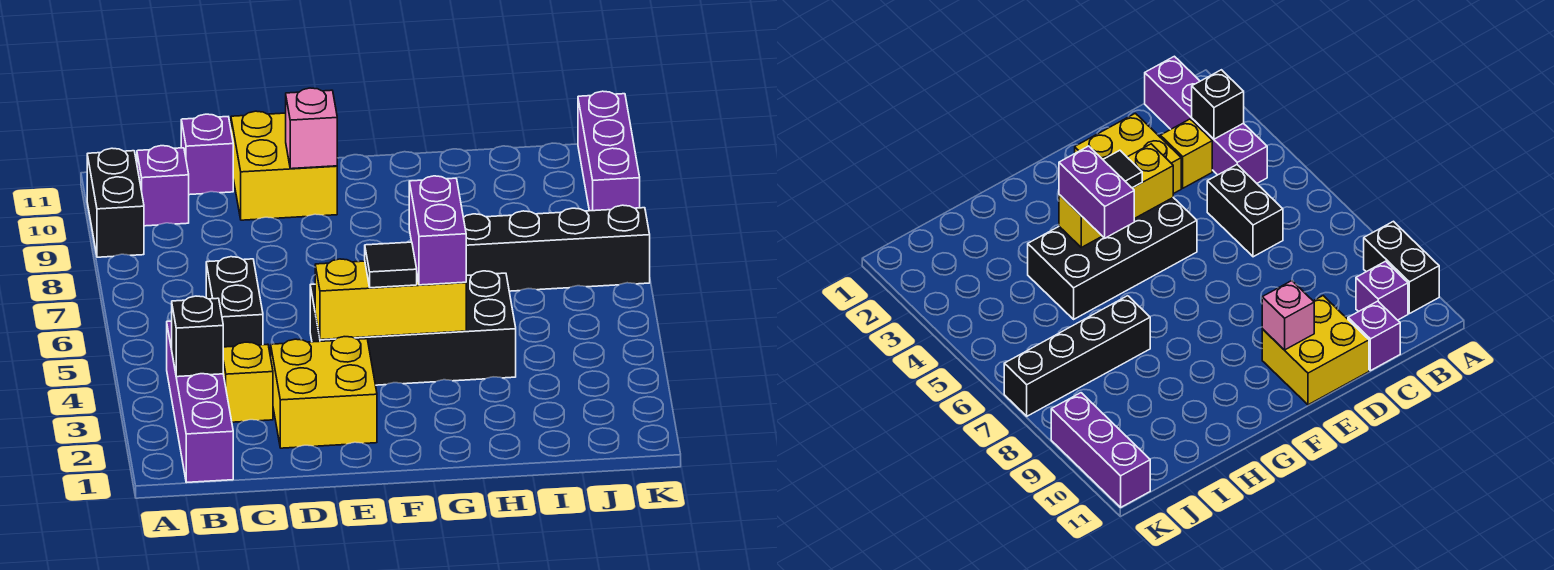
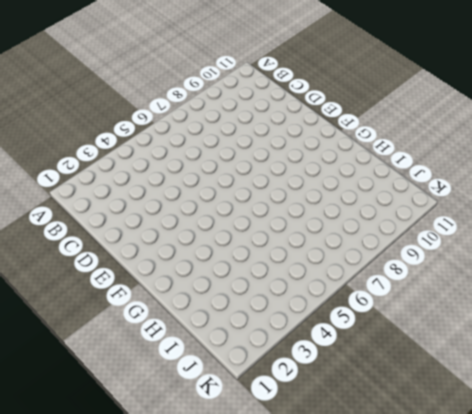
none -> black 1x2 brick [87,148,144,257]
none -> purple 1x4 brick [167,321,233,482]
none -> purple 1x1 brick [137,146,189,226]

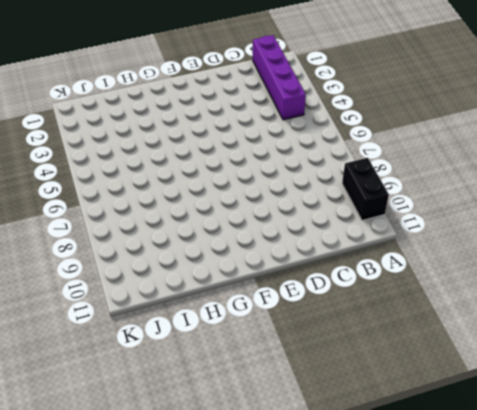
none -> purple 1x1 brick [137,146,189,226]
none -> yellow 1x1 brick [223,342,273,422]
none -> black 1x2 brick [206,257,263,347]

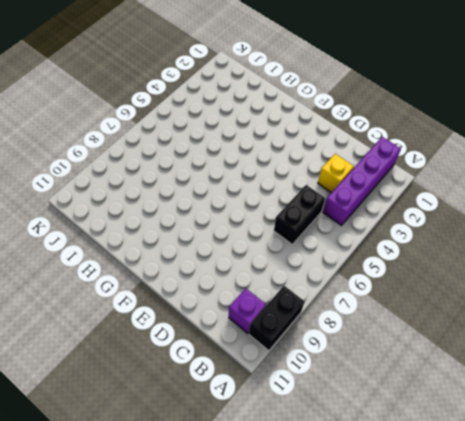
none -> purple 1x1 brick [181,114,233,195]
none -> yellow 2x2 brick [271,337,377,448]
none -> yellow 2x2 brick [231,111,337,220]

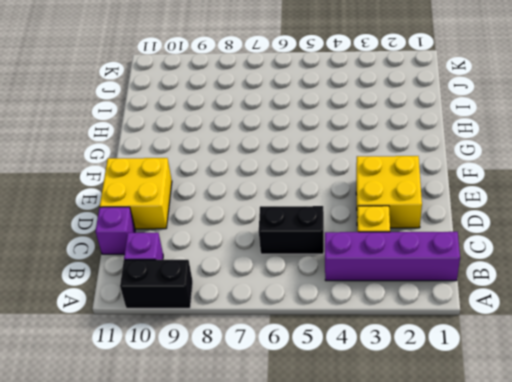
none -> black 2x4 brick [310,271,516,385]
none -> black 1x4 brick [463,205,650,291]
none -> purple 1x3 brick [578,91,640,211]

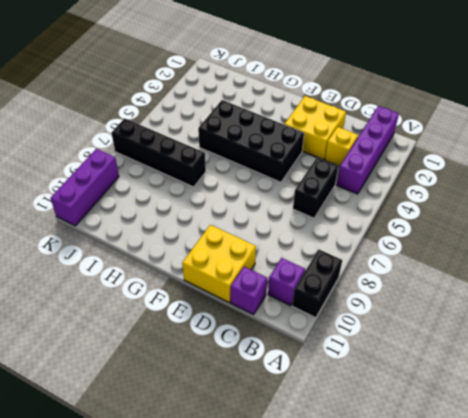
none -> black 1x1 brick [172,296,223,377]
none -> yellow 1x3 brick [315,259,466,340]
none -> pink 1x1 brick [286,88,337,169]

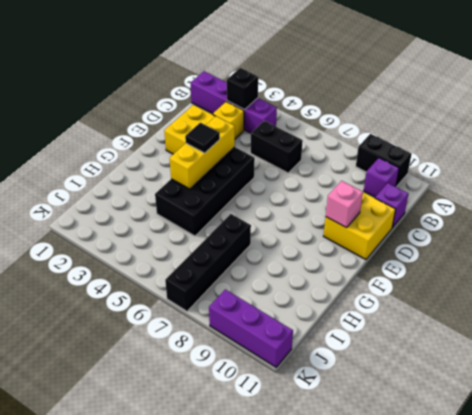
none -> purple 1x2 brick [409,176,466,285]

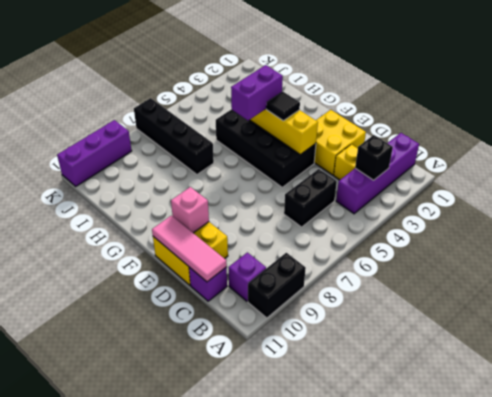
pink 1x3 tile [152,216,227,282] -> none

